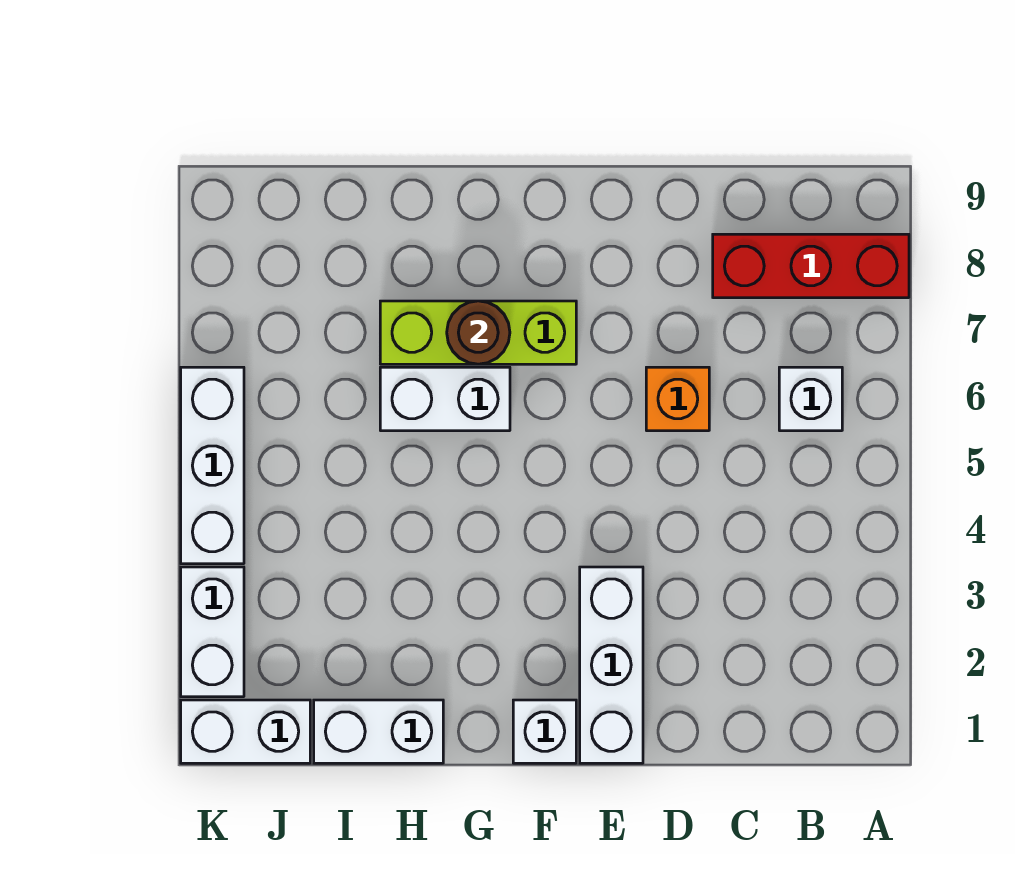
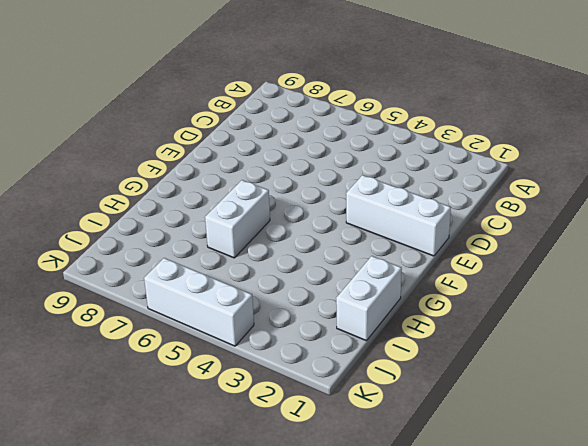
none -> red 1x3 brick [713,234,909,298]
none -> white 1x1 brick [779,367,842,431]
none -> orange 1x1 brick [646,367,709,431]

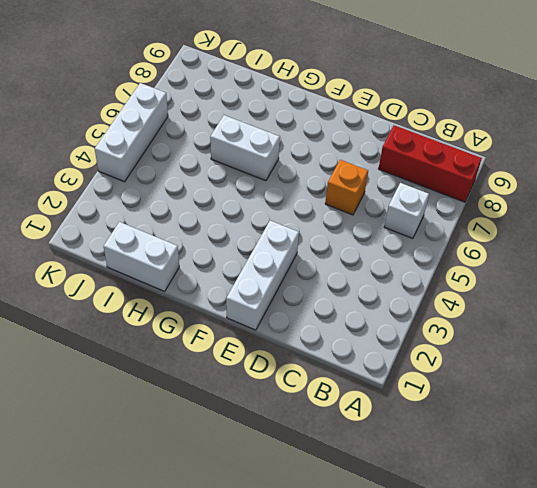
none -> white 1x1 brick [513,700,576,763]
none -> lime 1x3 brick [380,301,576,364]
none -> white 1x2 brick [181,700,310,763]

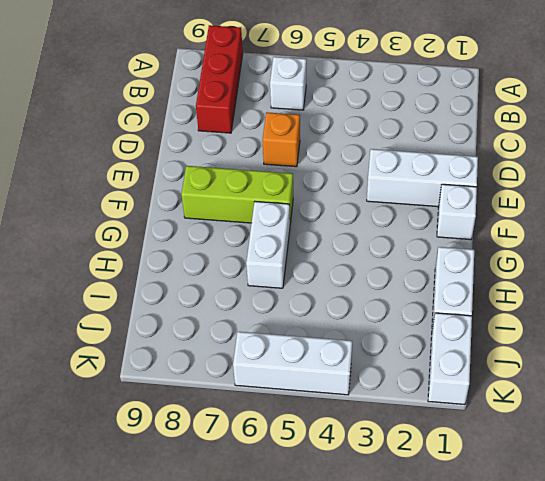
lime 1x3 brick [181,166,293,223] -> lime 1x3 brick turned to [380,301,576,364]
none -> white 1x2 brick [181,567,244,697]
none -> brown 1x1 round brick [447,301,510,364]

